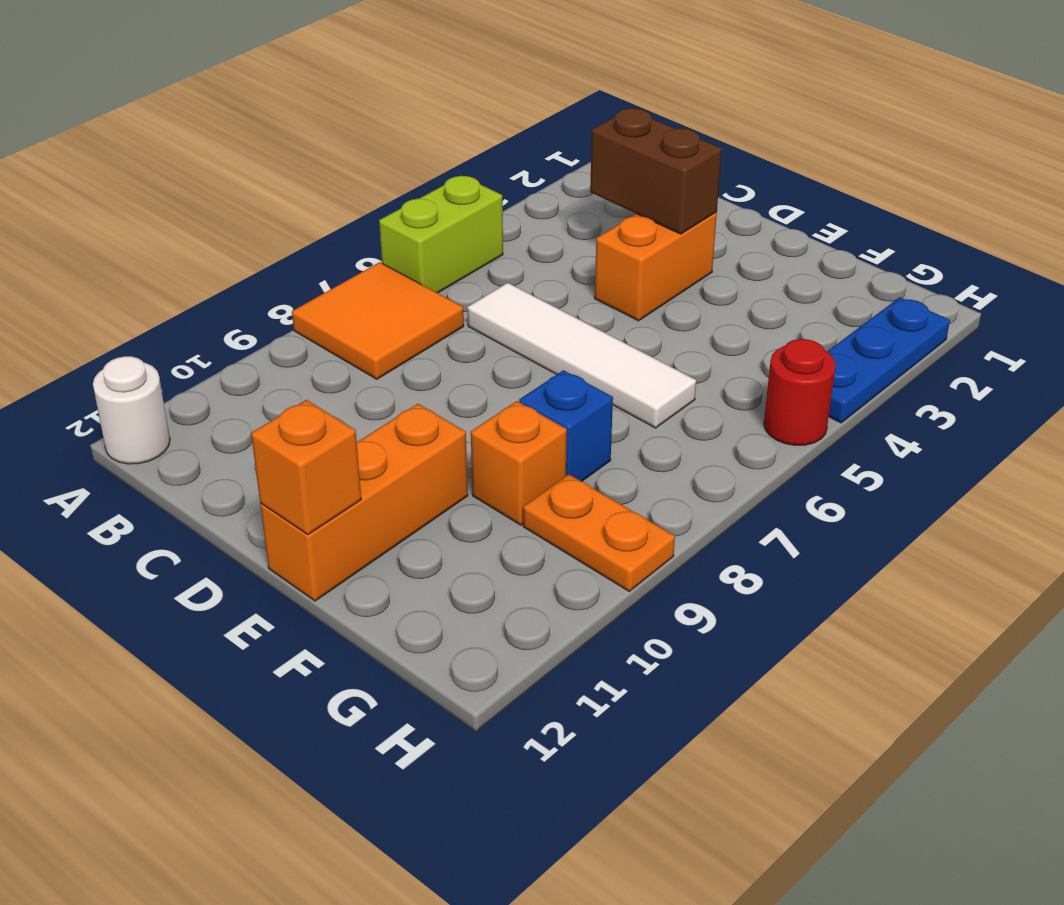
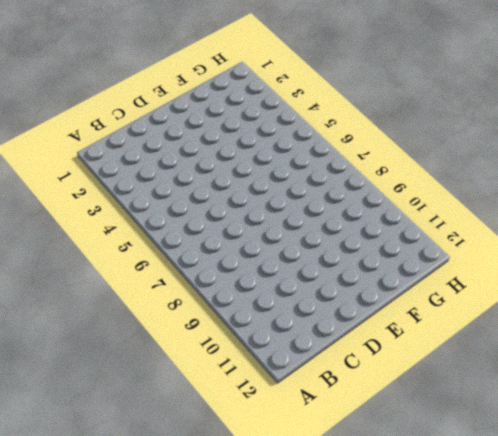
none -> lime 1x2 brick [379,176,503,293]
none -> orange 2x2 tile [292,262,464,379]
none -> white 1x1 round brick [93,356,170,464]

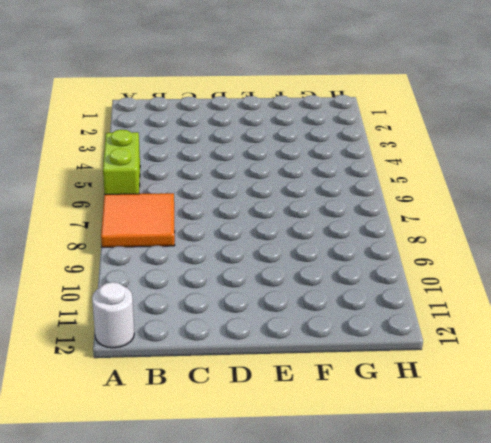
none -> white 1x4 tile [467,283,696,428]
none -> orange 1x2 brick [595,212,717,321]
none -> orange 1x3 brick [260,404,468,601]

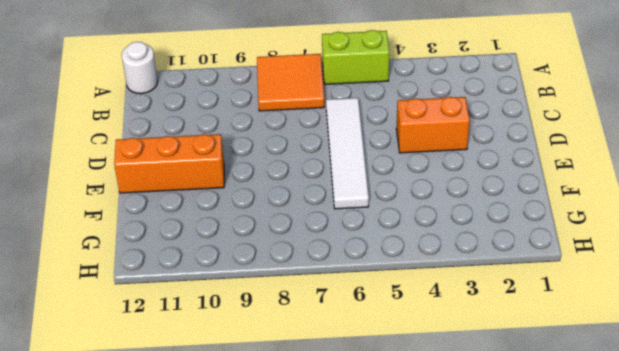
none -> blue 1x1 brick [519,370,613,481]
none -> orange 1x1 brick [471,401,567,525]
none -> orange 1x2 plate [523,474,675,591]

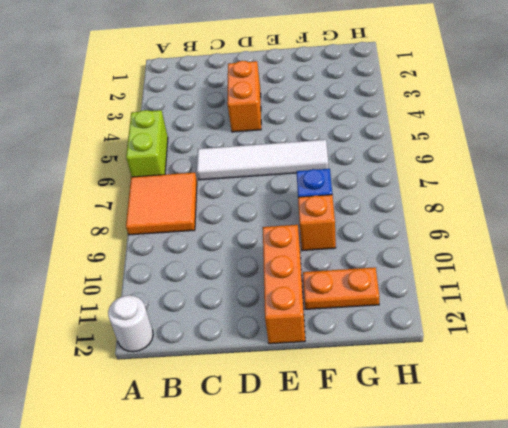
orange 1x2 plate [303,267,379,309] -> orange 1x2 plate moved to [523,474,675,591]
none -> blue 1x3 plate [827,297,950,423]
none -> red 1x1 round brick [764,339,836,445]
none -> brown 1x2 brick [590,108,722,234]

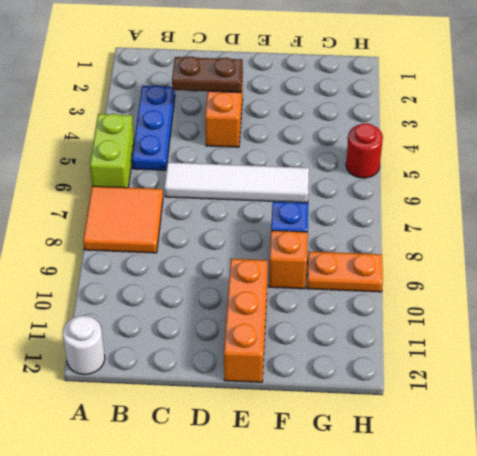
blue 1x3 plate [132,85,175,170] -> blue 1x3 plate moved to [827,297,950,423]
brown 1x2 plate [172,56,243,93] -> brown 1x2 brick [590,108,722,234]
none -> orange 1x1 brick [251,400,361,535]

